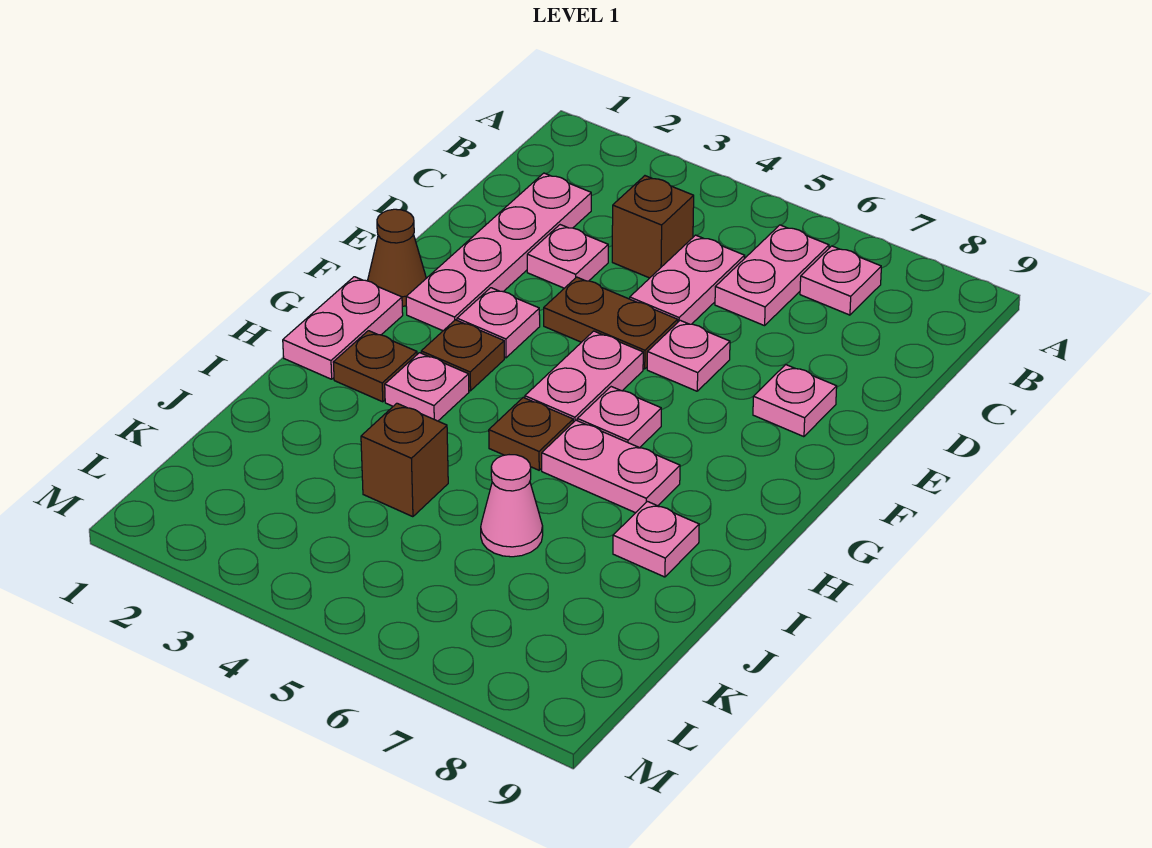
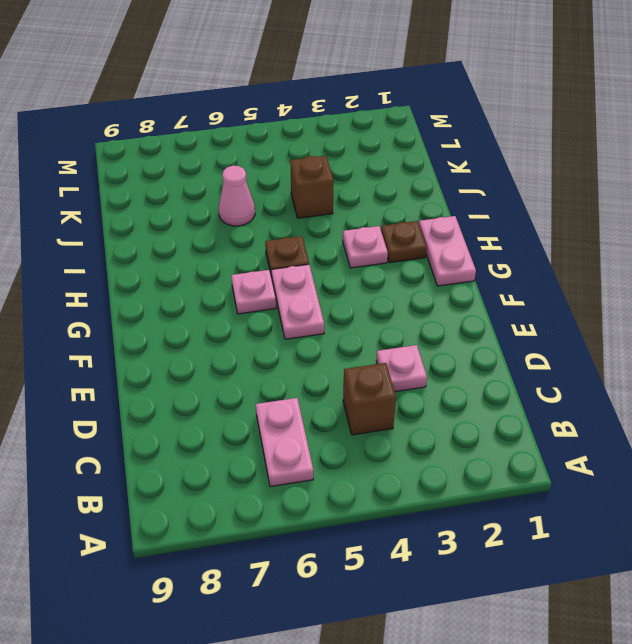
none -> pink 1x1 plate [800,246,881,315]
none -> pink 1x4 plate [406,173,591,331]
none -> pink 1x2 plate [630,235,745,324]

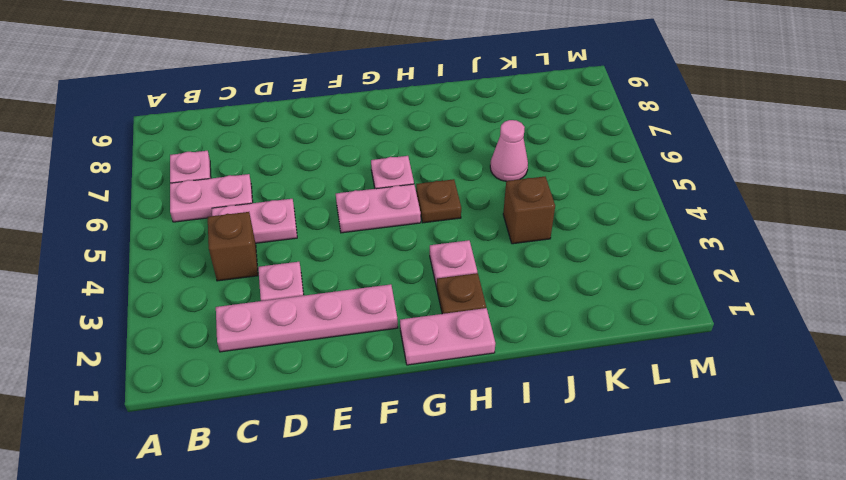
none -> brown 1x2 plate [544,277,678,369]
none -> pink 1x1 plate [647,320,730,391]
none -> pink 1x1 plate [753,365,837,437]

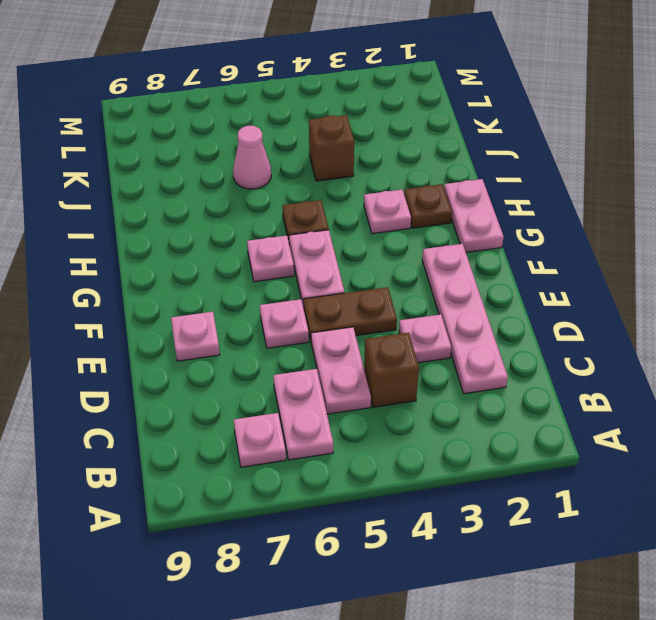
none -> brown 1x1 cone [368,209,426,306]
none -> pink 1x1 plate [457,288,540,358]
none -> brown 1x1 plate [421,320,504,391]

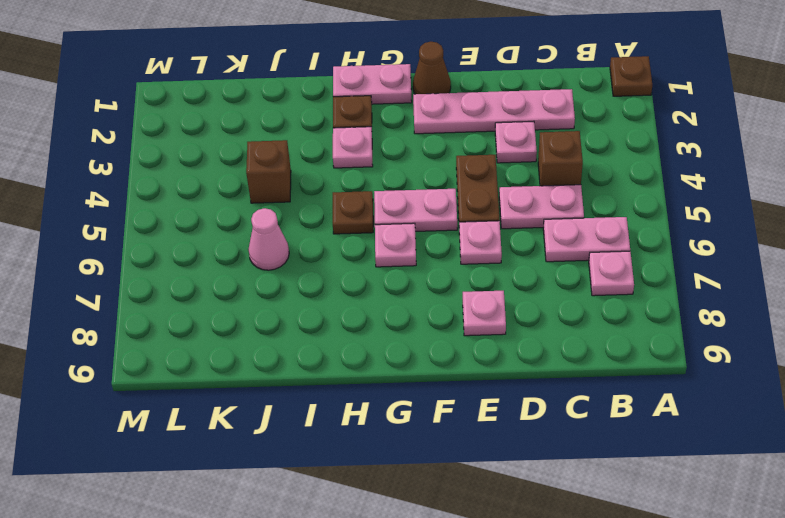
brown 1x1 plate [610,56,652,96] -> brown 1x1 plate moved to [421,320,504,391]
none -> pink 1x1 plate [457,288,540,358]
none -> pink 1x2 plate [542,420,680,513]
none -> pink 1x1 plate [613,501,699,577]

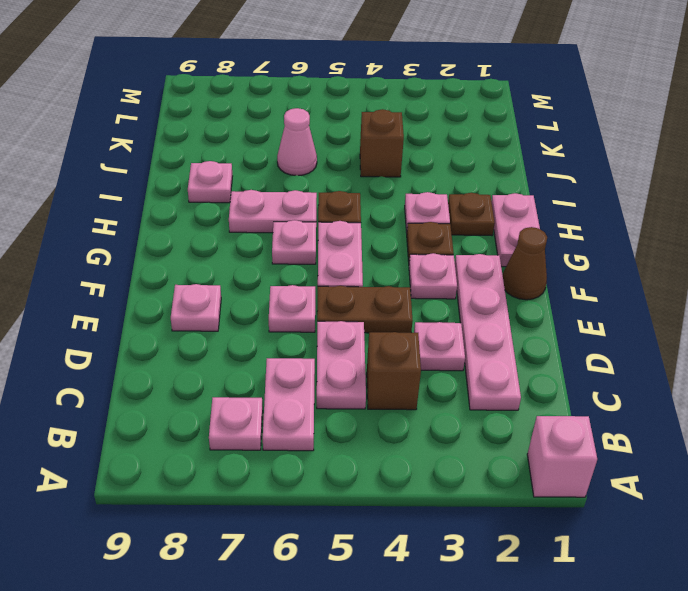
pink 1x1 brick [527,416,597,497] -> none

